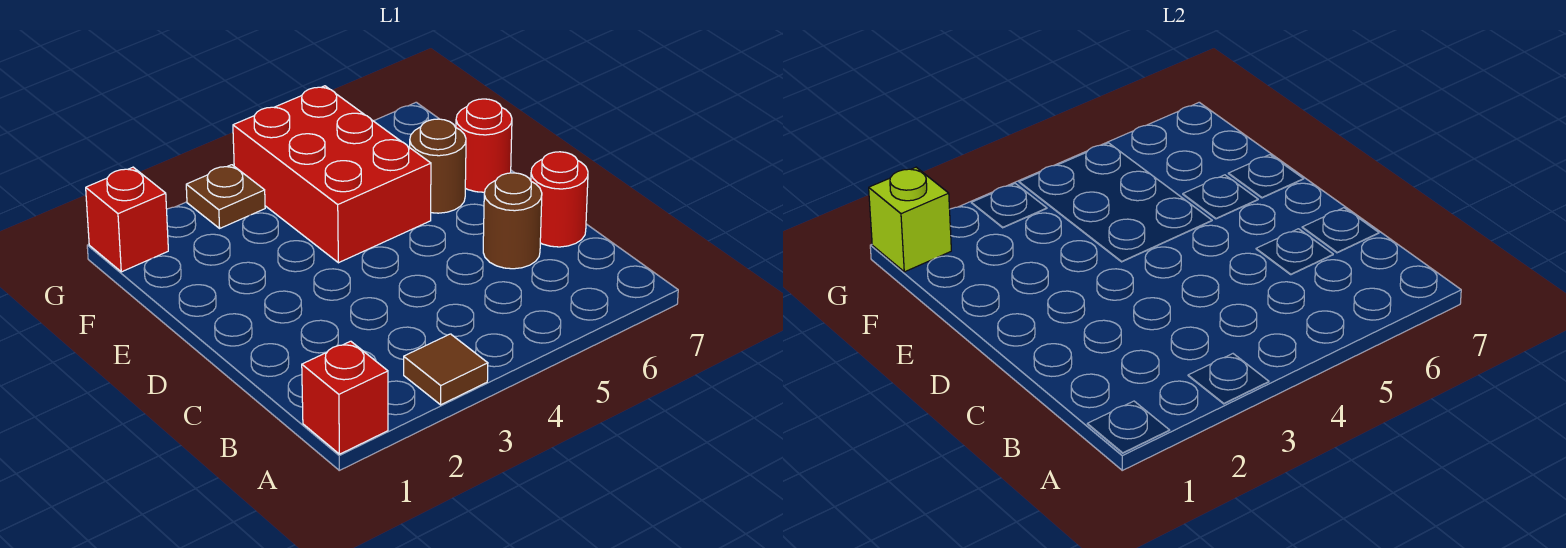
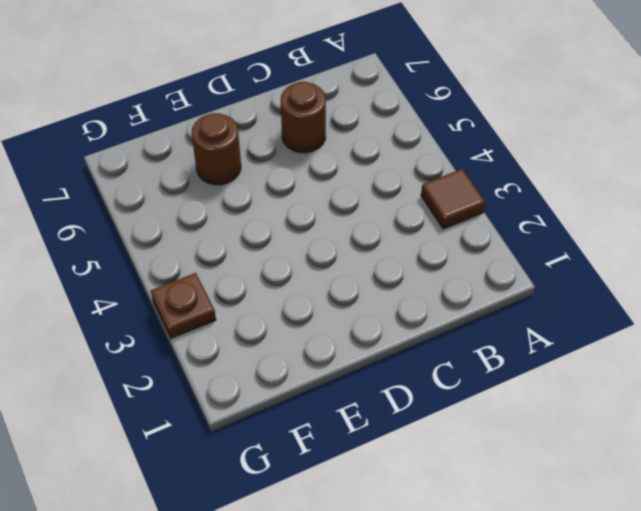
none -> red 1x1 brick [302,341,388,454]
none -> red 1x1 round brick [531,152,588,247]

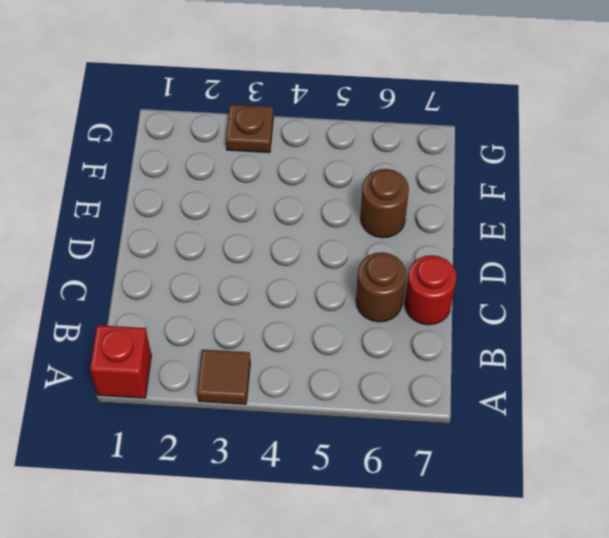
none -> red 2x3 brick [233,86,431,263]
none -> red 1x1 round brick [456,99,512,192]

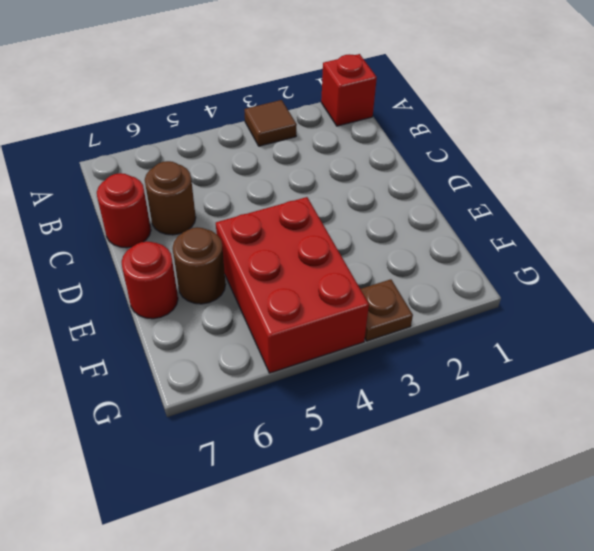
none -> red 1x1 brick [86,167,168,272]
none -> lime 1x1 brick [869,167,951,272]

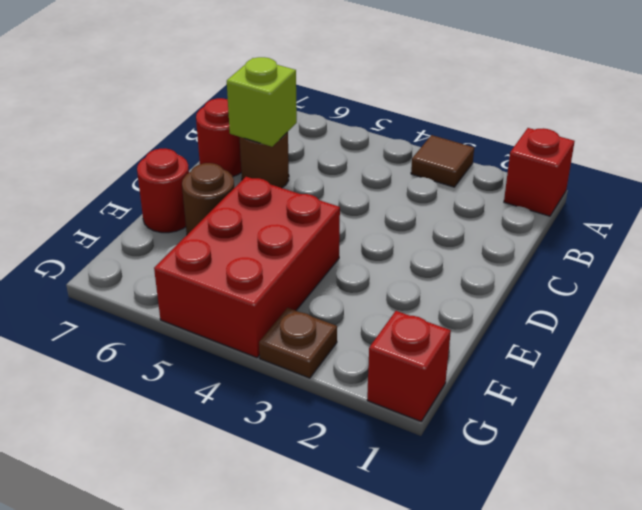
lime 1x1 brick [227,57,297,147] -> lime 1x1 brick moved to [869,167,951,272]

